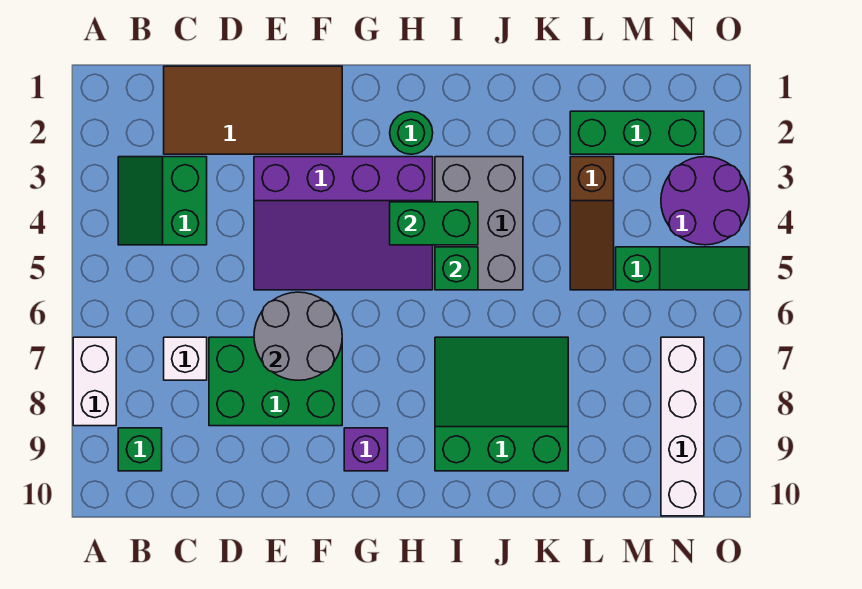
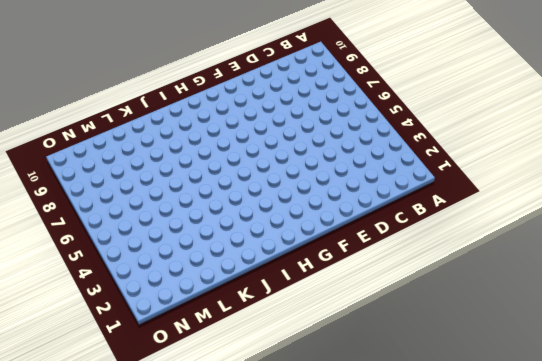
none -> white 1x2 brick [73,337,116,426]
none -> green 2x2 slope [118,157,207,245]
none -> green 1x1 brick [118,428,162,471]

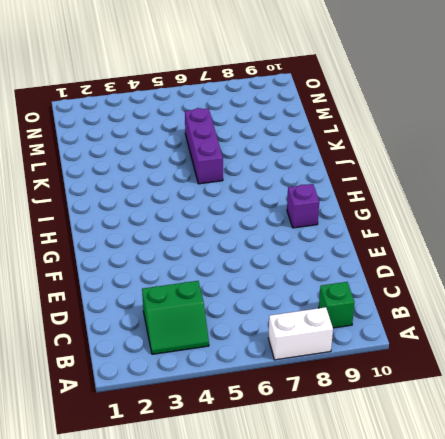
purple 1x3 brick [185,108,223,184] -> none
none -> brown 2x4 tile [164,66,342,154]
none -> white 1x1 brick [164,337,207,380]
none -> green 2x3 brick [209,337,342,426]

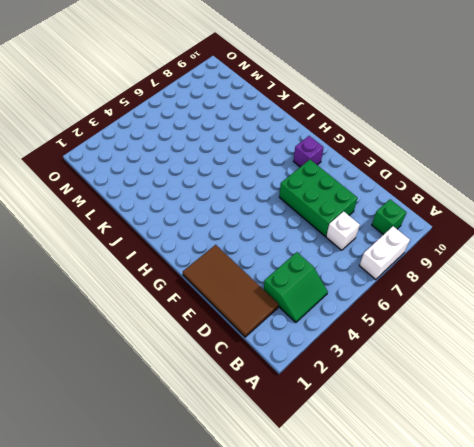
none -> purple 3x4 slope [254,157,433,290]
none -> green 1x1 round brick [390,111,433,154]
none -> grey 2x3 brick [435,157,523,290]

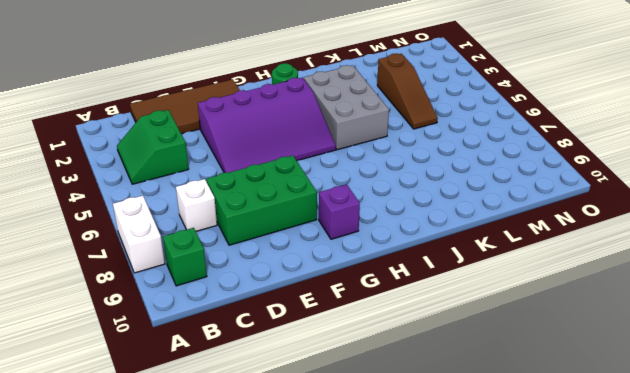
none -> green 3x3 slope [435,337,568,471]
none -> green 1x3 brick [570,111,704,154]
none -> green 1x3 slope [616,247,749,290]

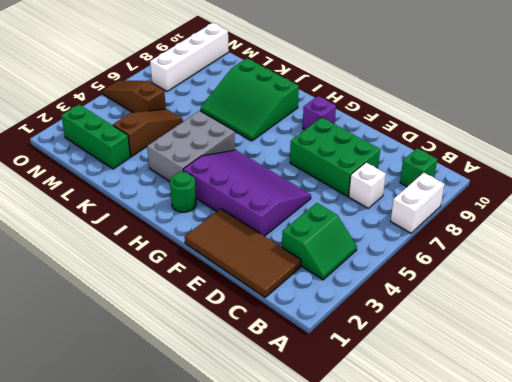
brown 1x3 slope [103,81,166,113] -> green 1x3 slope [616,247,749,290]
none -> purple 2x2 round brick [661,157,749,245]
none -> grey 2x2 round brick [254,292,342,380]
none -> green 1x2 brick [390,202,478,245]

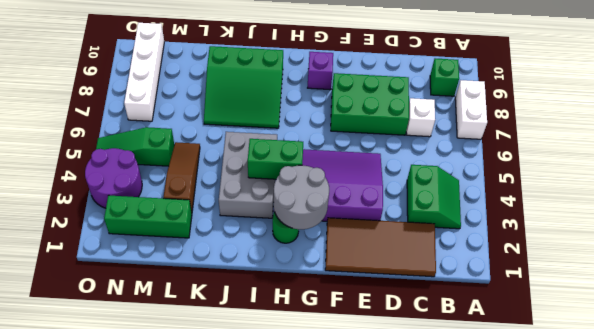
grey 2x2 round brick [274,165,329,229] -> grey 2x2 round brick moved to [254,292,342,380]
none -> green 1x1 brick [435,247,478,290]

